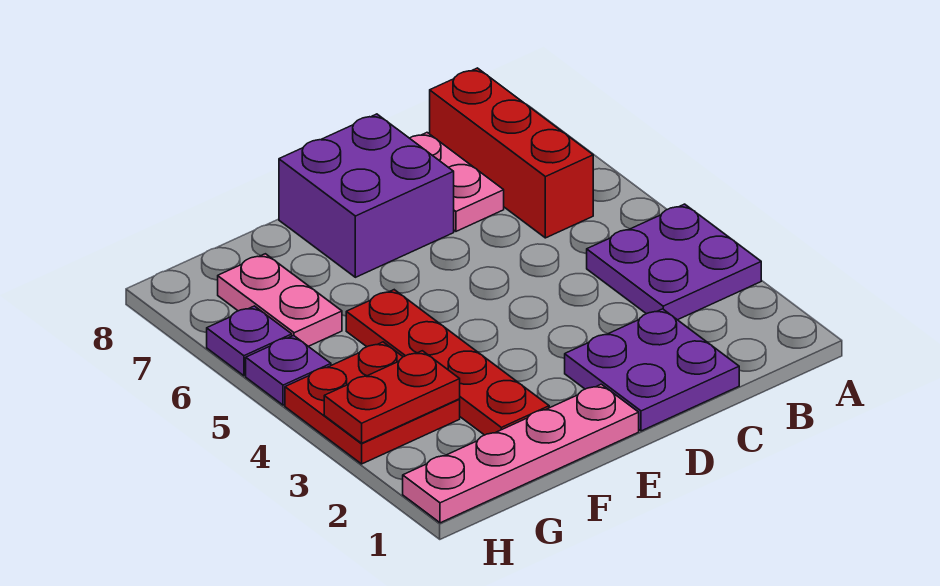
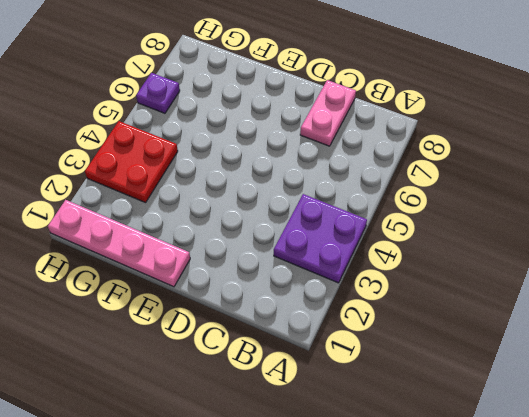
none -> red 1x3 brick [430,68,593,238]
none -> purple 2x2 plate [565,309,739,431]
none -> purple 2x2 brick [279,114,454,277]

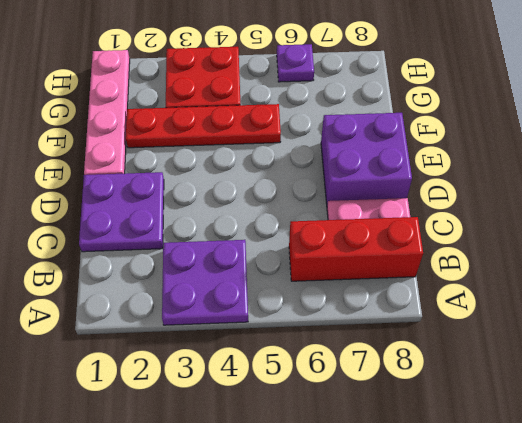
none -> pink 1x2 plate [218,254,342,346]
none -> purple 1x1 plate [246,336,331,405]
none -> red 1x2 plate [324,351,460,443]

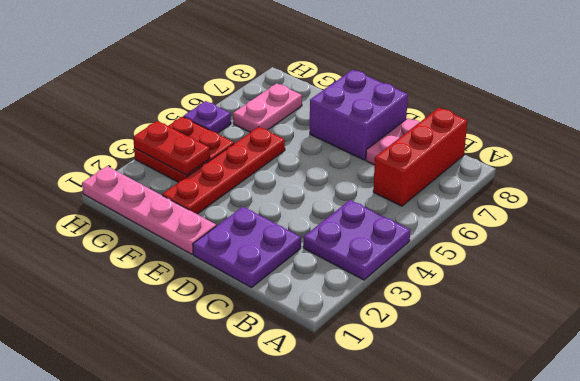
none -> purple 1x1 plate [207,306,292,376]

